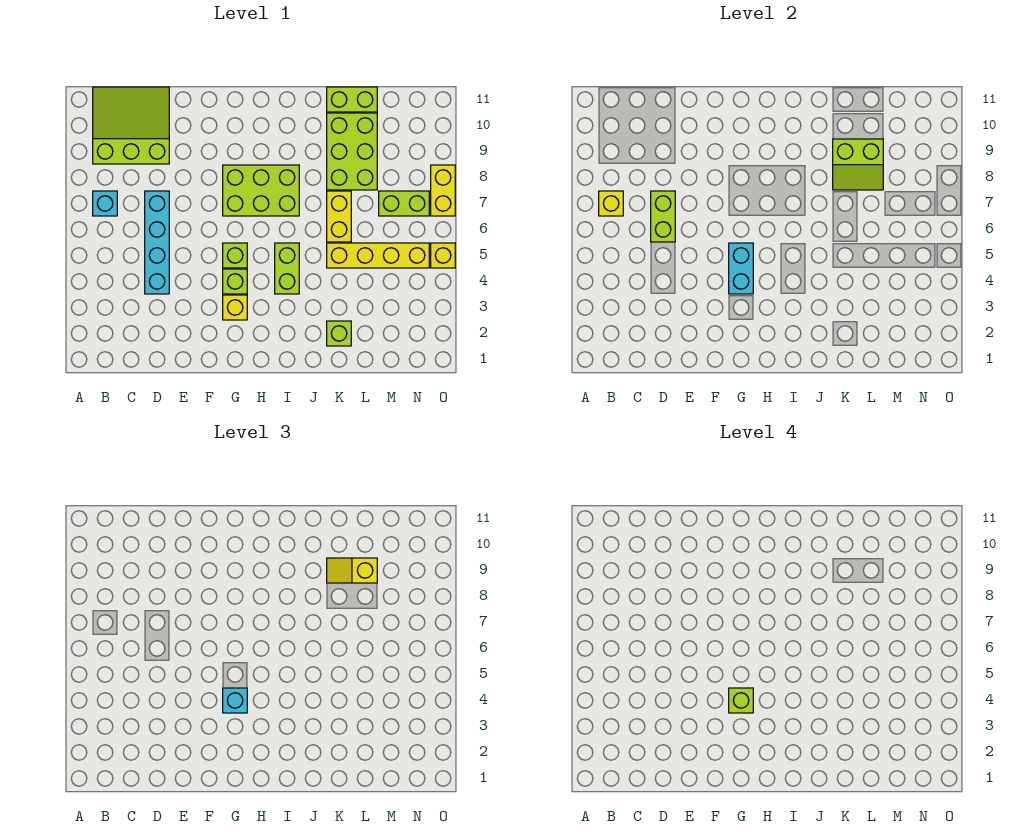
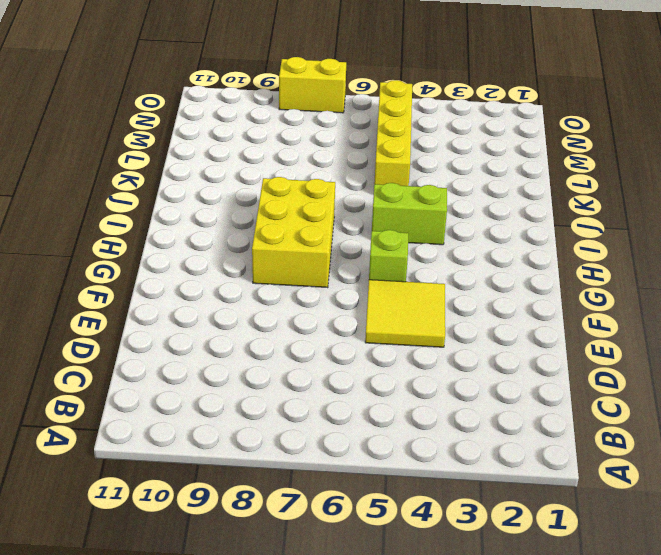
yellow 2x2 tile [365,280,445,347] -> none
yellow 2x3 brick [252,177,335,288] -> lime 2x3 brick [223,165,299,216]
none -> cyan 1x1 brick [93,191,117,216]
none -> lime 3x3 slope [93,87,169,164]
none -> cyan 1x4 brick [145,191,169,294]

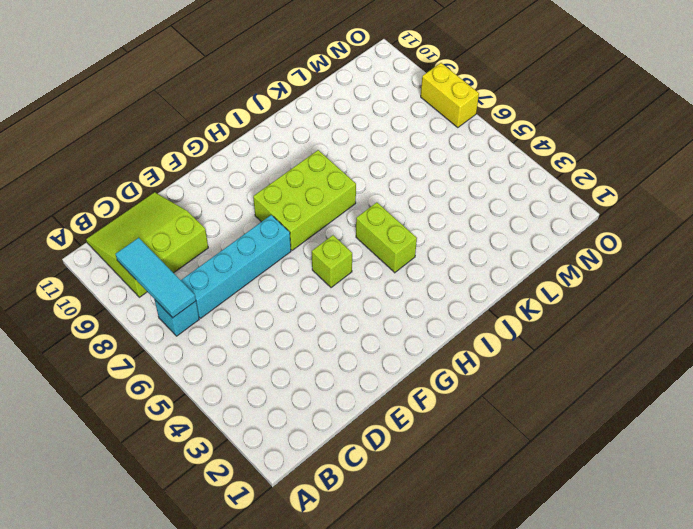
cyan 1x3 tile [116,238,196,318] -> yellow 1x1 brick [599,191,623,216]
cyan 1x4 brick [181,215,291,318] -> cyan 1x4 brick turned to [145,191,169,294]
none -> yellow 1x1 brick [223,295,247,320]
none -> lime 1x1 brick [223,269,247,294]
none -> lime 1x1 brick [327,321,351,346]

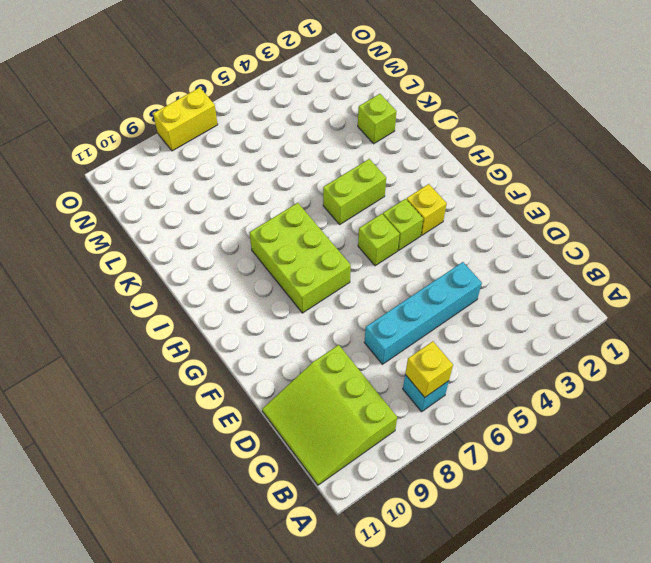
none -> yellow 1x4 brick [327,243,429,268]
none -> yellow 1x2 brick [327,191,351,242]
none -> lime 2x3 brick [327,113,377,190]

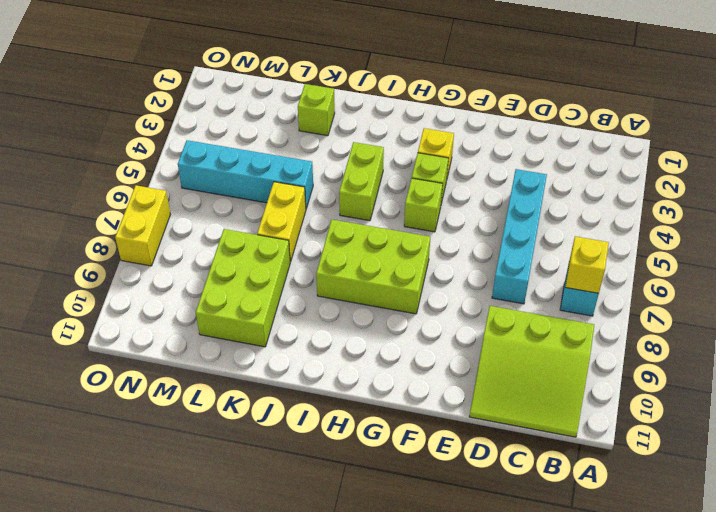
cyan 1x4 brick [178,140,313,208] -> yellow 1x4 brick [327,243,429,268]
none -> lime 1x2 brick [327,87,377,112]
none -> lime 1x2 brick [379,191,429,216]
none -> yellow 1x1 brick [431,243,455,268]

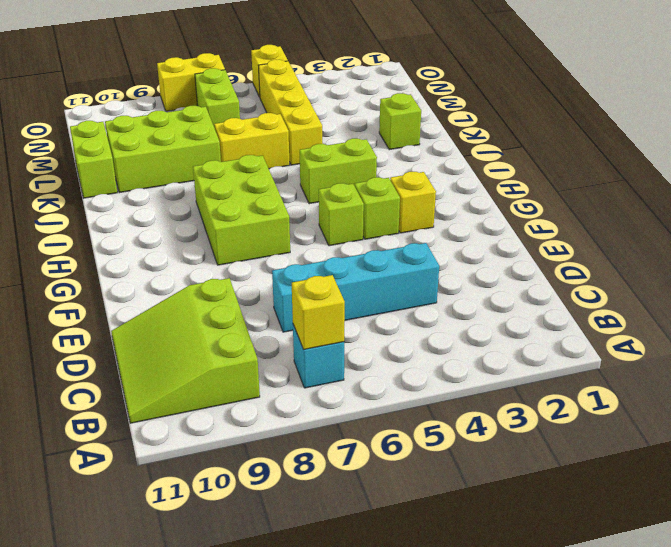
none -> lime 1x2 brick [651,191,675,242]
none -> cyan 1x2 brick [729,243,753,294]
none -> lime 2x2 slope [833,139,883,190]

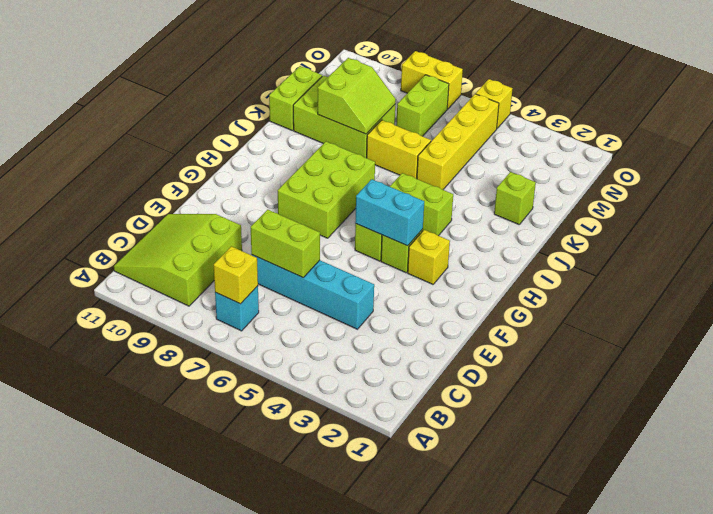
none -> cyan 1x1 brick [223,688,247,713]
none -> yellow 1x2 slope [327,558,377,583]
none -> lime 1x1 brick [729,688,753,713]

